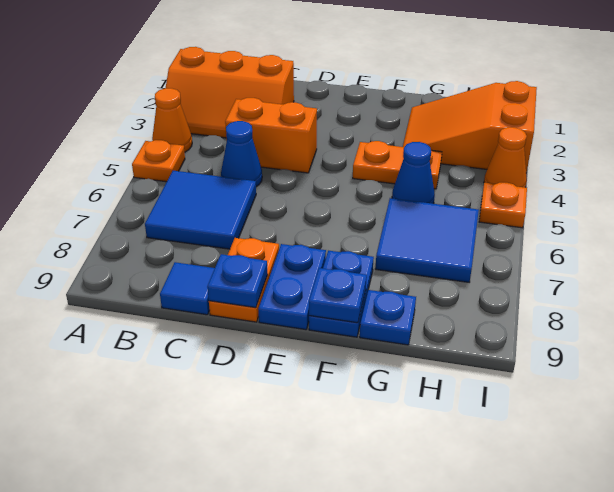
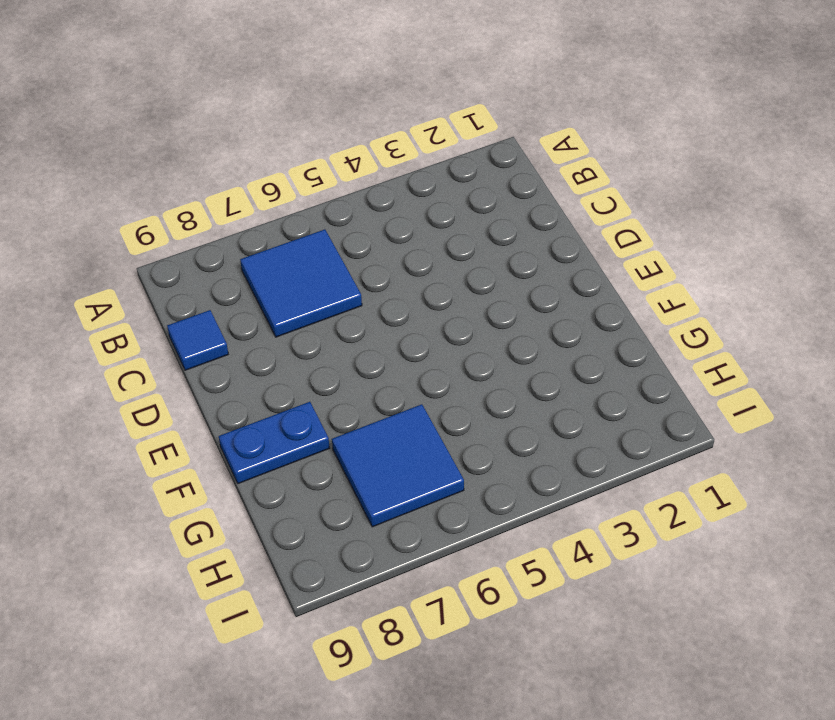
none -> orange 2x3 slope [166,47,294,138]
none -> orange 1x1 cone [152,88,192,152]
none -> orange 1x1 plate [132,140,185,182]

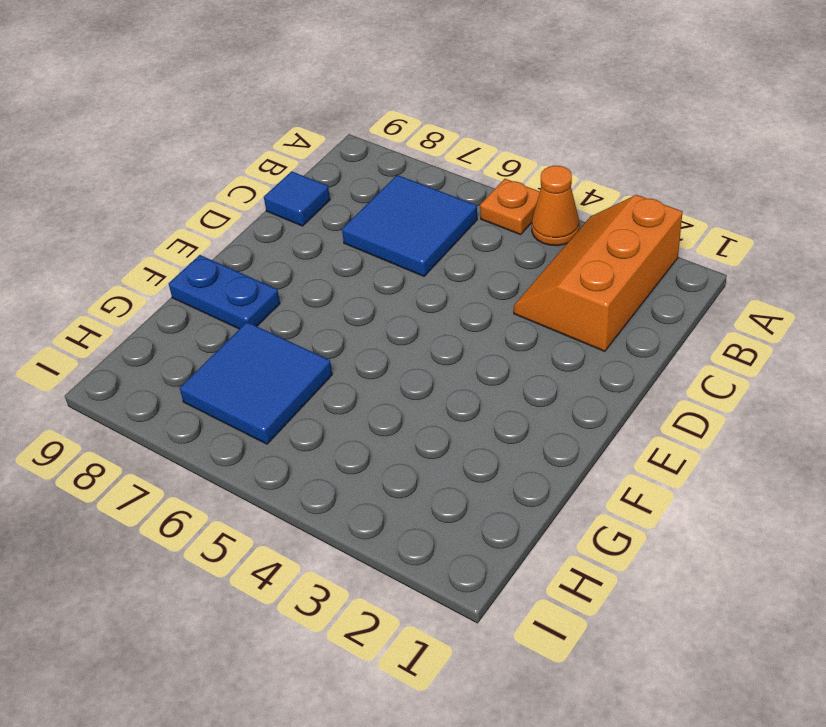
none -> orange 1x2 brick [225,98,317,173]
none -> blue 1x1 cone [221,121,262,187]
none -> orange 1x2 plate [209,238,279,322]

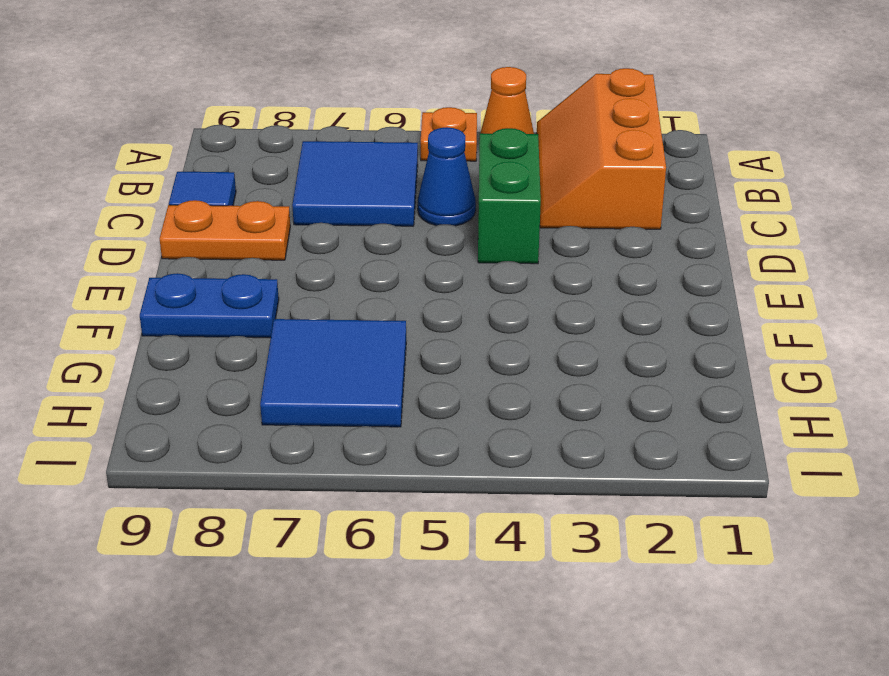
green 1x2 brick [478,128,541,264] -> orange 1x2 brick [225,98,317,173]
none -> blue 1x2 plate [258,244,326,330]
none -> orange 1x2 plate [353,141,442,189]
none -> orange 2x3 slope [403,81,537,173]

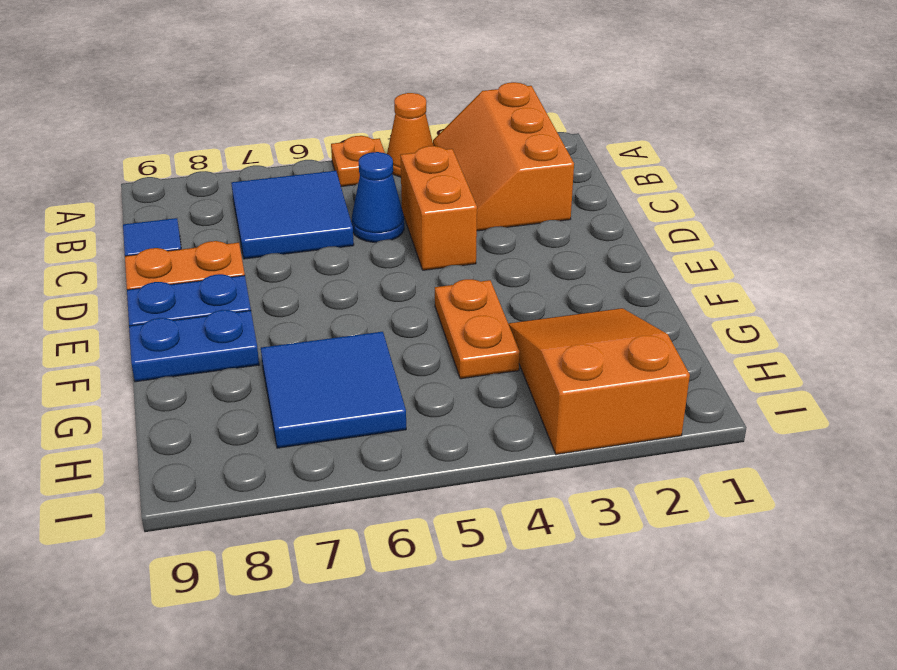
none -> blue 1x1 cone [392,142,435,204]
none -> blue 1x1 plate [360,290,416,345]
none -> orange 1x1 cone [484,127,527,187]

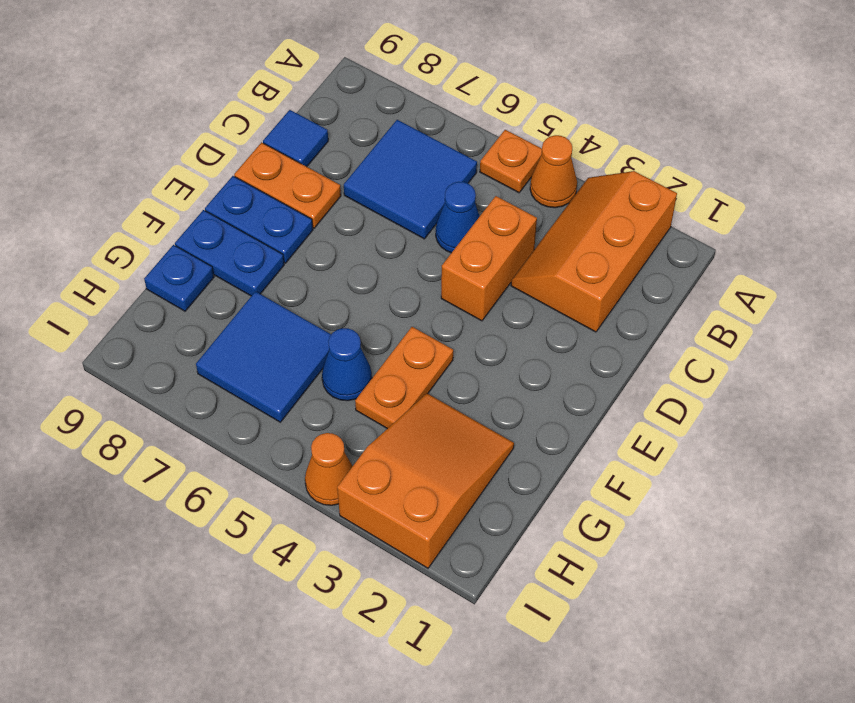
none -> orange 1x1 plate [479,182,527,228]
none -> blue 1x1 plate [207,254,268,308]
none -> blue 1x1 plate [309,268,367,323]

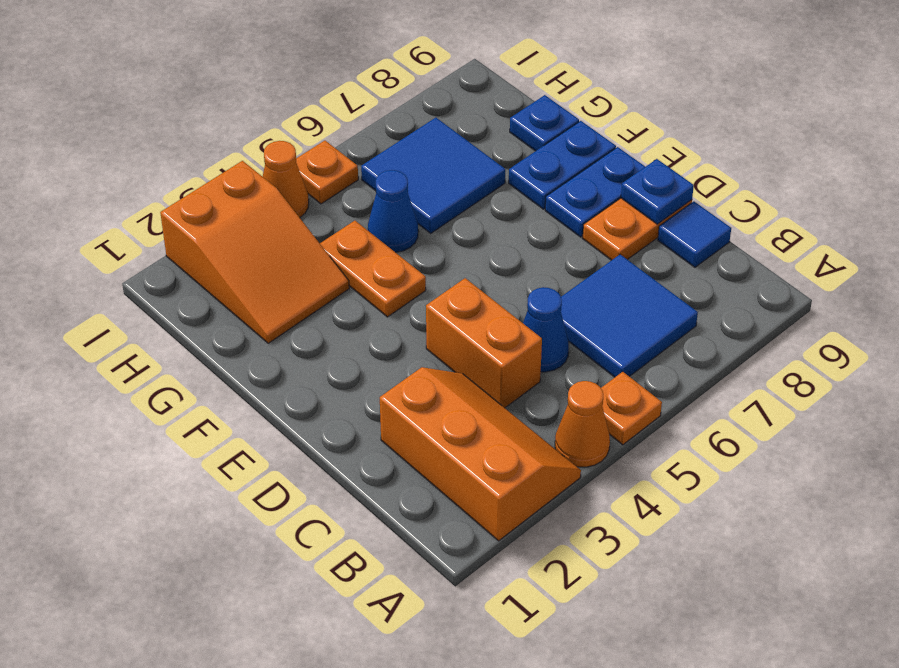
none -> blue 1x1 plate [309,268,367,323]

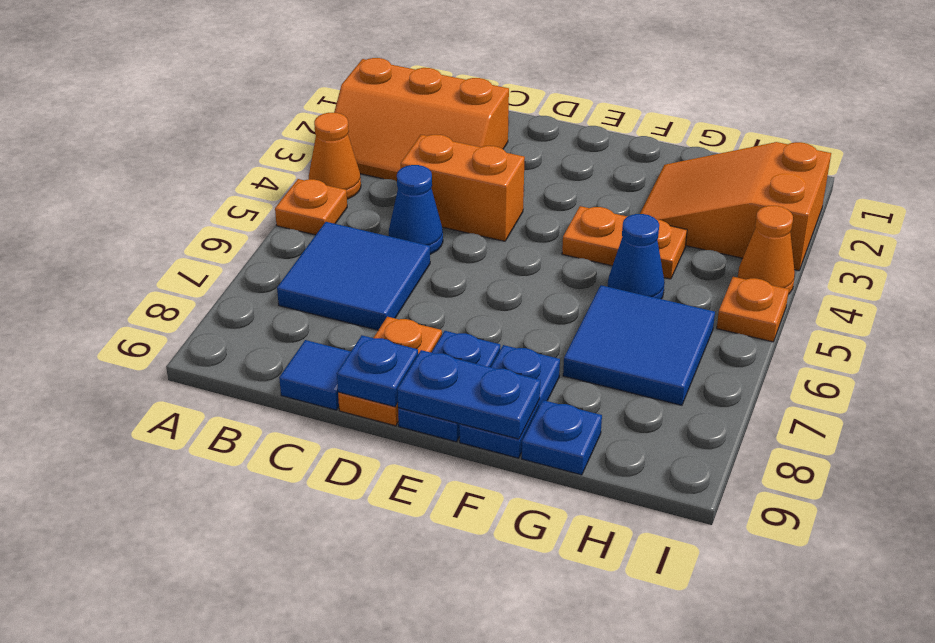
blue 1x2 plate [397,350,540,439] -> blue 1x1 plate [309,268,367,323]

